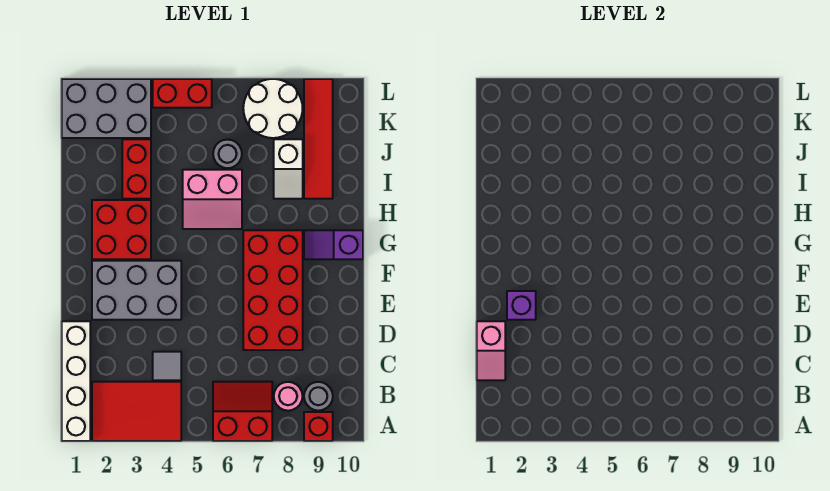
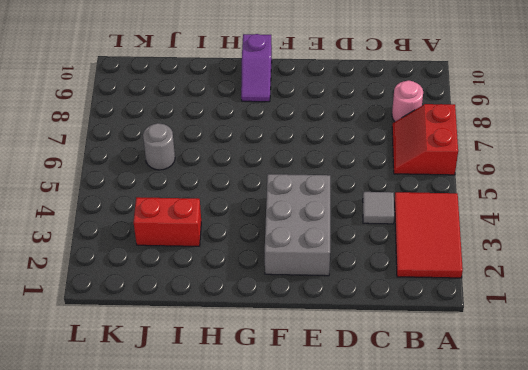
none -> white 1x4 brick [62,321,90,441]
none -> red 1x1 brick [304,412,333,441]
none -> grey 1x1 round brick [304,382,333,411]

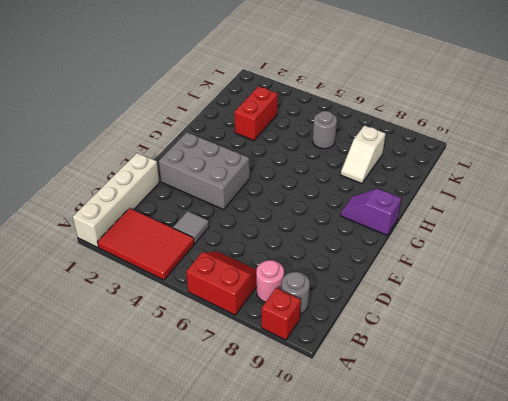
none -> red 2x4 brick [243,230,303,350]
none -> red 2x2 brick [92,200,151,259]
none -> pink 2x2 slope [183,170,242,229]

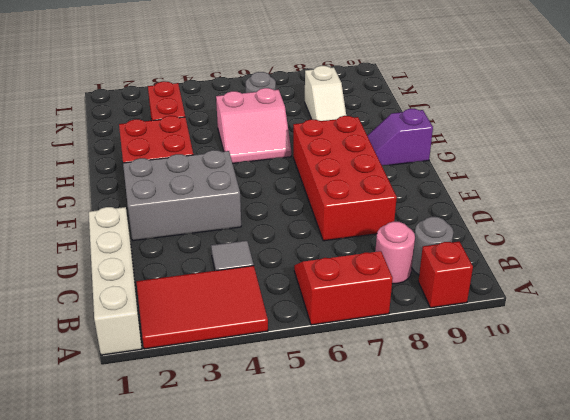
none -> red 1x4 tile [304,79,333,199]
none -> grey 2x3 brick [62,79,151,138]
none -> white 2x2 round brick [243,79,303,138]

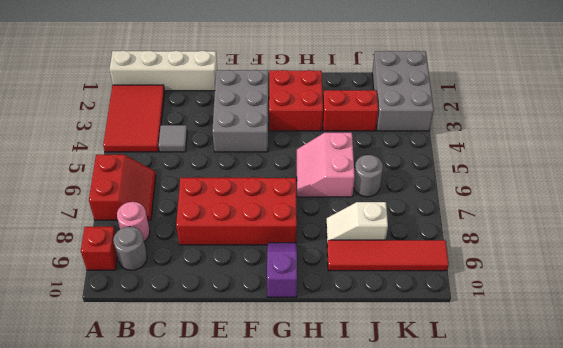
none -> white 2x2 round brick [243,79,303,138]
none -> red 1x2 brick [153,79,212,108]
none -> pink 1x2 slope [477,321,505,380]

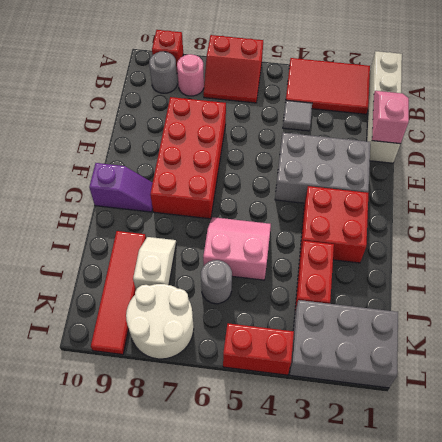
none -> purple 1x1 brick [507,291,536,320]

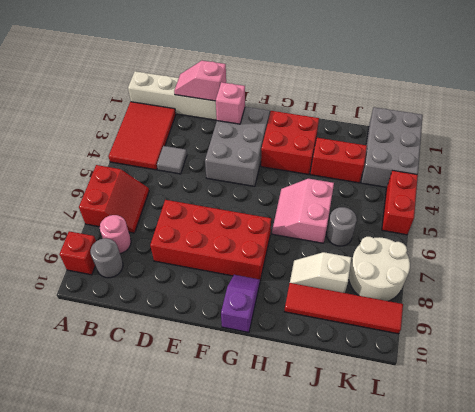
pink 1x1 brick [216,82,245,124] -> purple 1x1 brick [507,291,536,320]

